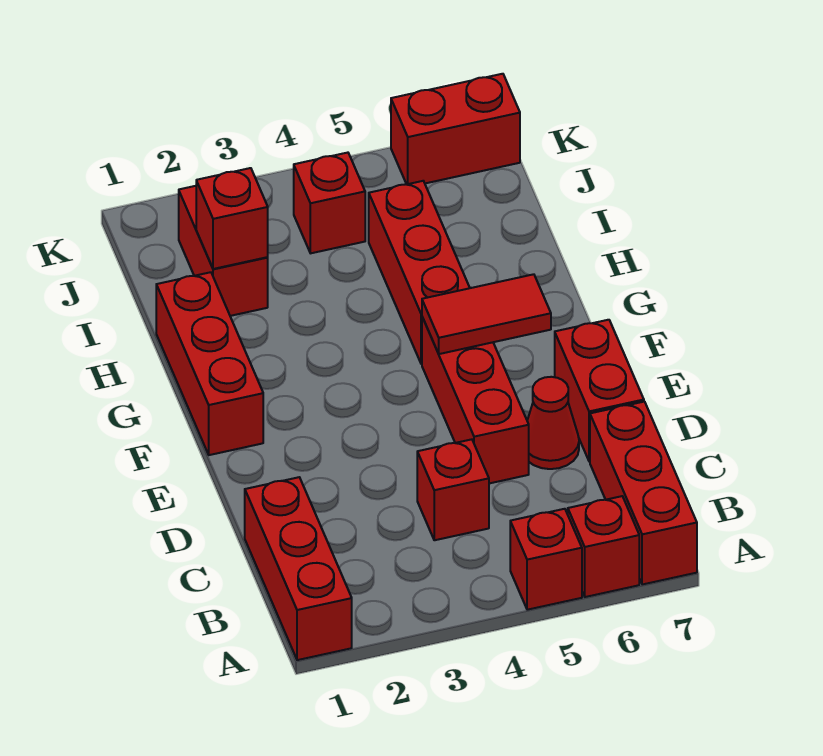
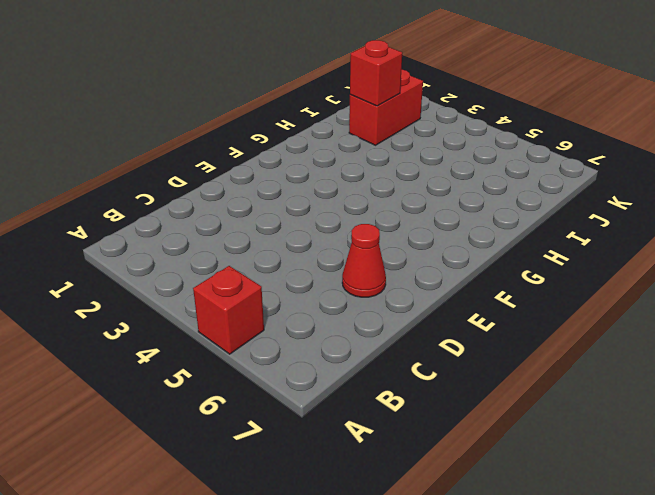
none -> red 1x3 brick [245,477,352,660]
none -> red 1x1 brick [568,496,639,597]
none -> red 1x3 brick [590,402,697,585]

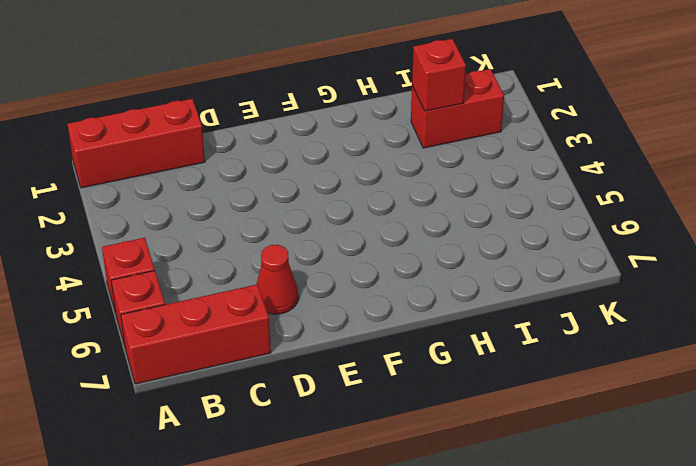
none -> red 1x1 brick [417,439,489,540]
none -> red 1x3 brick [422,317,529,483]
none -> red 1x2 brick [555,320,644,462]

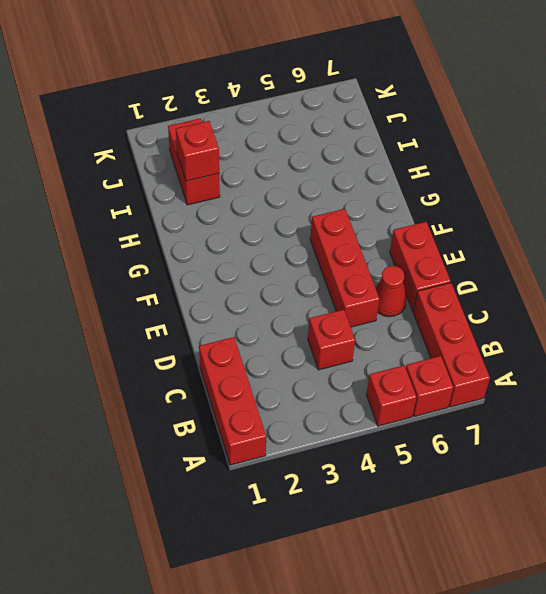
none -> red 1x3 brick [156,272,263,455]
none -> red 1x3 brick [369,181,470,364]
none -> red 1x1 brick [294,153,365,253]

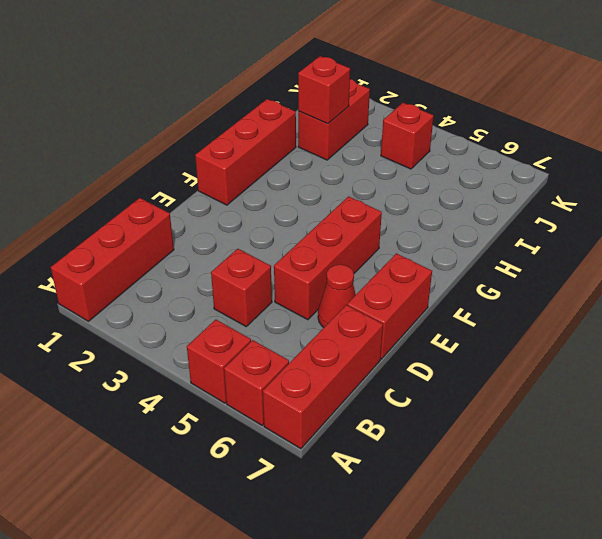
none -> red 1x3 brick [369,181,470,364]
none -> red 1x2 brick [391,74,520,184]
none -> red 1x2 tile [422,274,551,354]

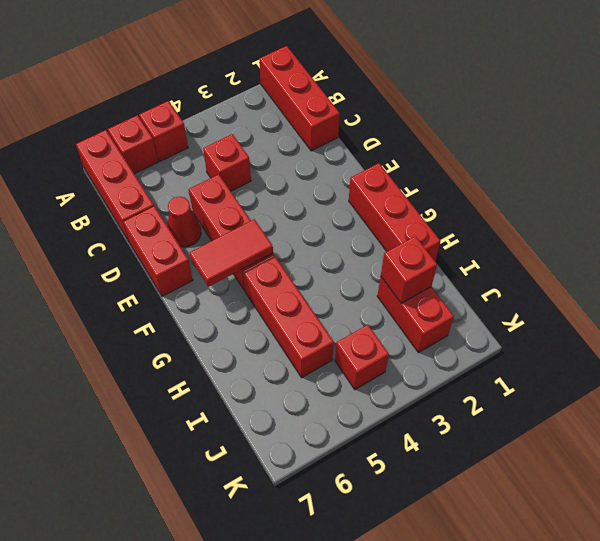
none -> red 1x2 brick [391,74,520,184]

